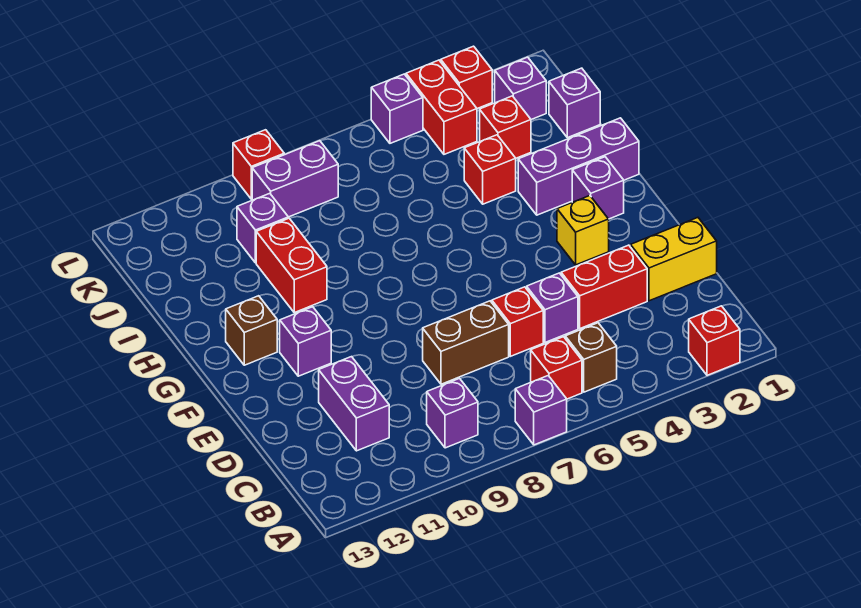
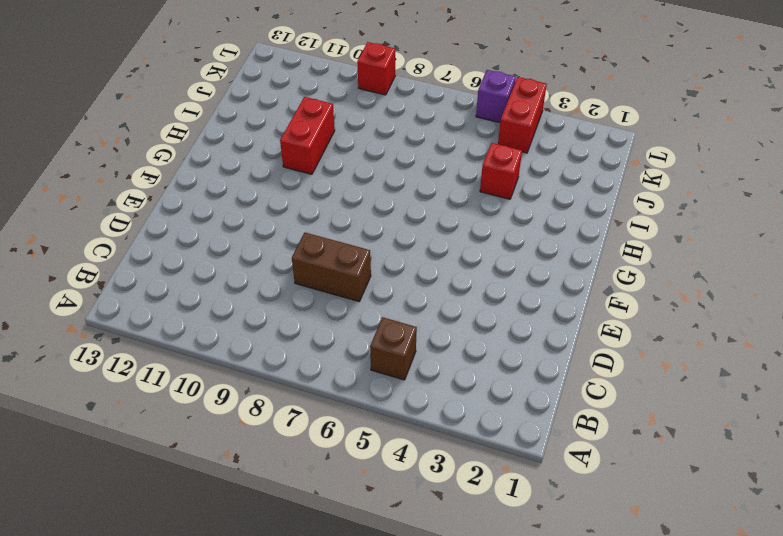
none -> red 1x1 brick [689,306,740,375]
none -> purple 1x1 brick [515,376,567,445]
none -> red 1x1 brick [531,337,582,399]

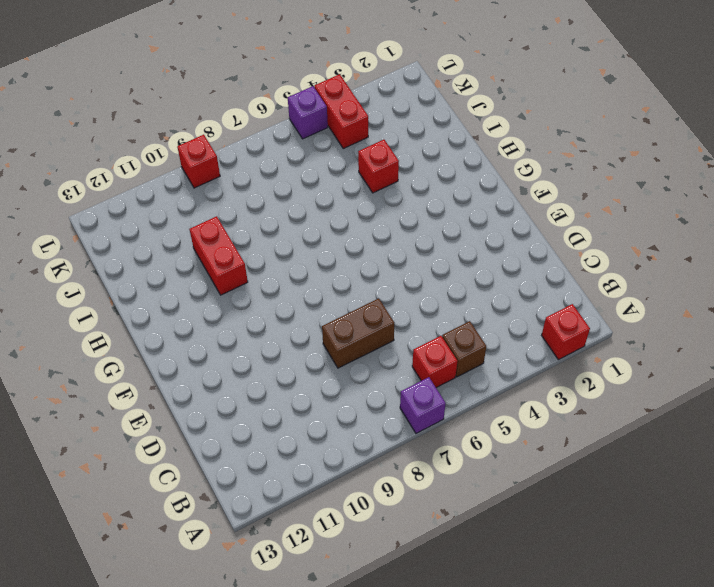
none -> purple 1x1 brick [427,379,478,448]
none -> purple 1x2 brick [319,357,389,451]
none -> yellow 1x2 brick [630,218,717,301]

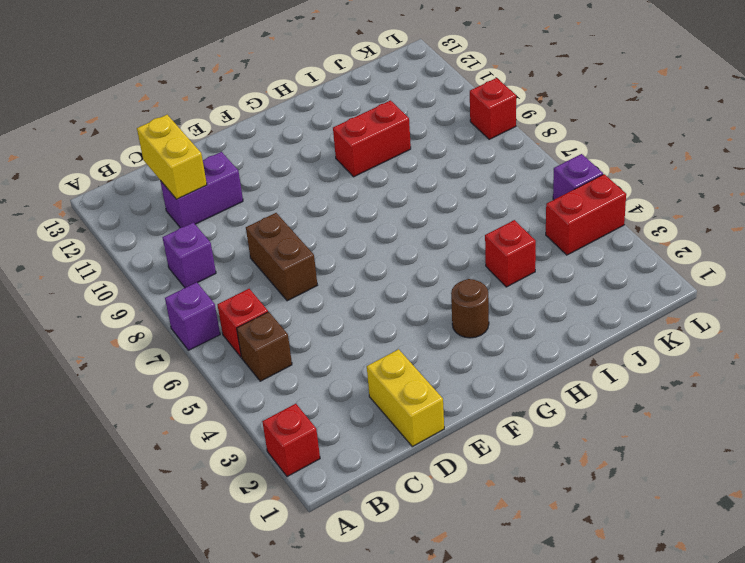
yellow 1x2 brick [137,115,207,199] -> none
brown 1x1 round brick [451,279,489,338] -> none
none -> red 1x2 brick [561,245,647,328]
none -> purple 1x1 brick [527,273,578,343]
none -> red 1x1 brick [492,287,543,356]

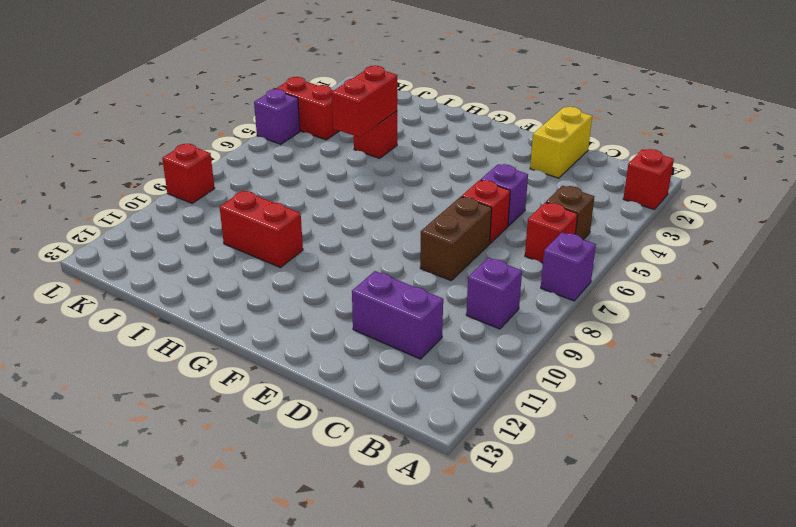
red 1x2 brick [332,66,397,137] -> red 1x2 brick moved to [561,245,647,328]
none -> yellow 1x1 brick [557,196,609,265]
none -> purple 1x1 brick [280,307,331,376]
none -> purple 1x1 brick [572,157,624,219]

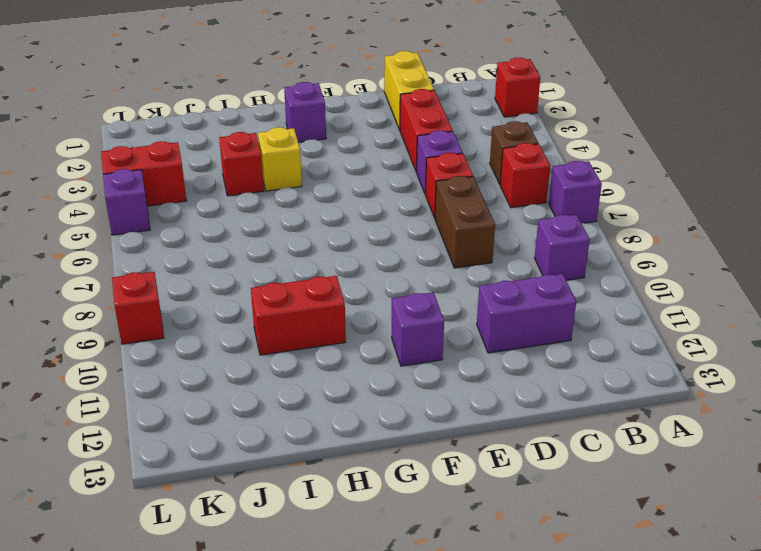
yellow 1x1 brick [258,127,302,191] -> yellow 1x1 brick moved to [557,196,609,265]
none -> brown 1x1 brick [226,296,277,365]
none -> purple 1x3 brick [518,118,639,215]
none -> purple 1x1 brick [549,68,600,138]

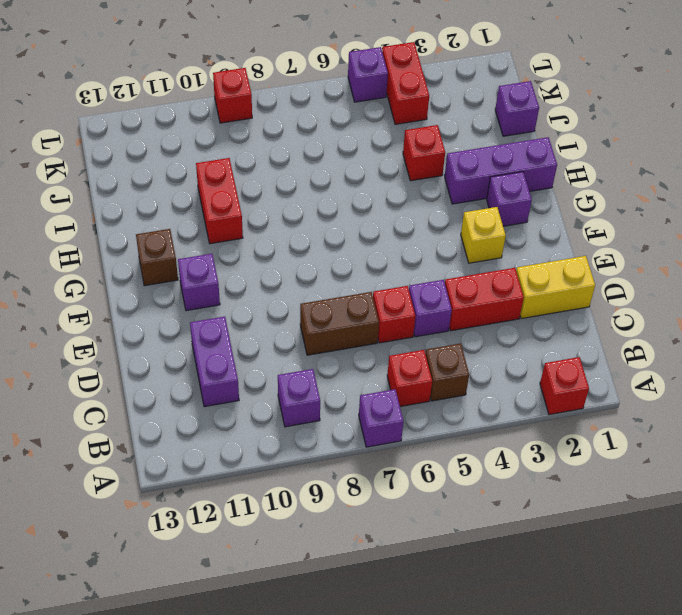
none -> red 1x1 brick [480,96,531,158]
none -> purple 1x1 brick [237,193,288,263]
none -> purple 1x1 brick [495,57,546,120]

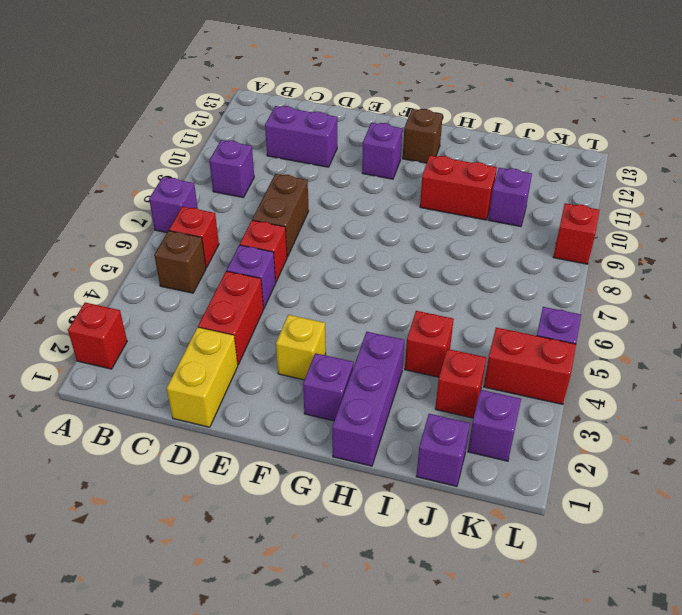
none -> purple 1x2 brick [252,141,338,217]
none -> red 1x1 brick [441,46,492,109]

